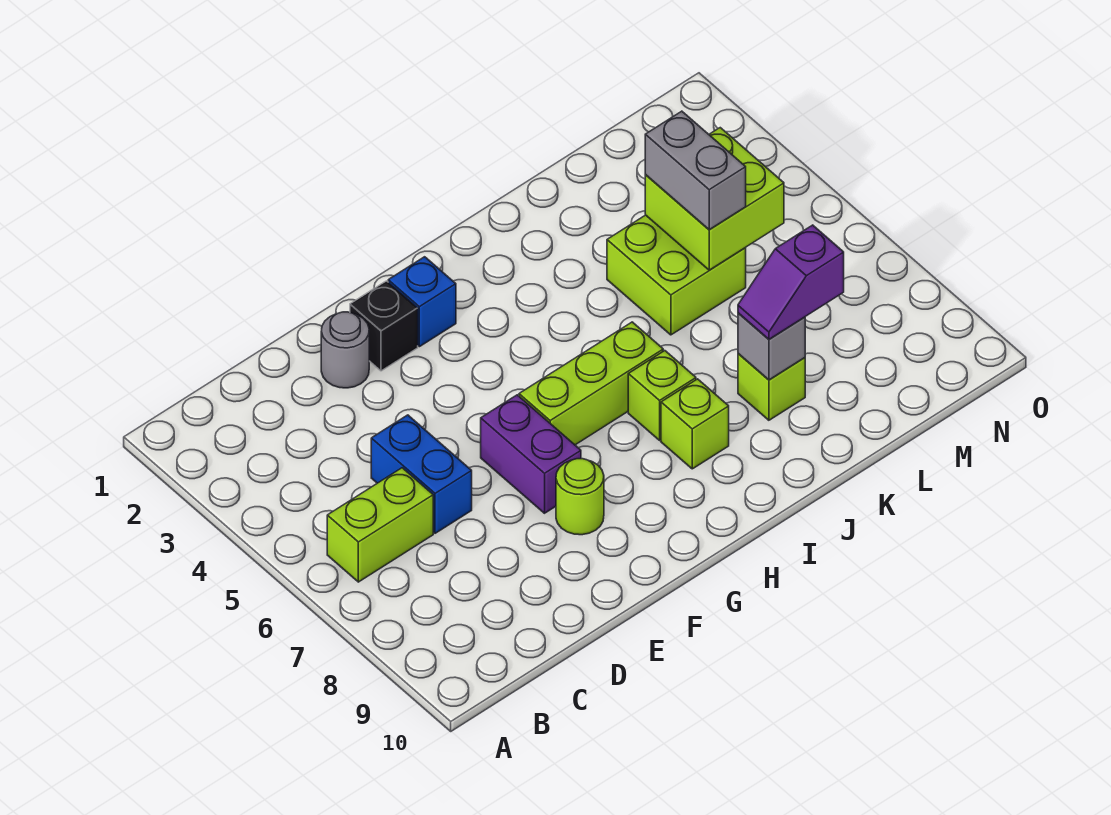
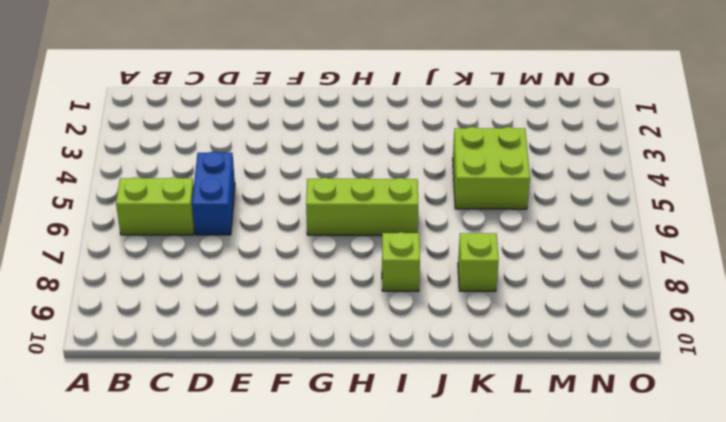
none -> grey 1x1 round brick [321,312,369,388]
none -> black 1x1 brick [350,281,418,371]
none -> purple 1x2 brick [481,395,581,513]

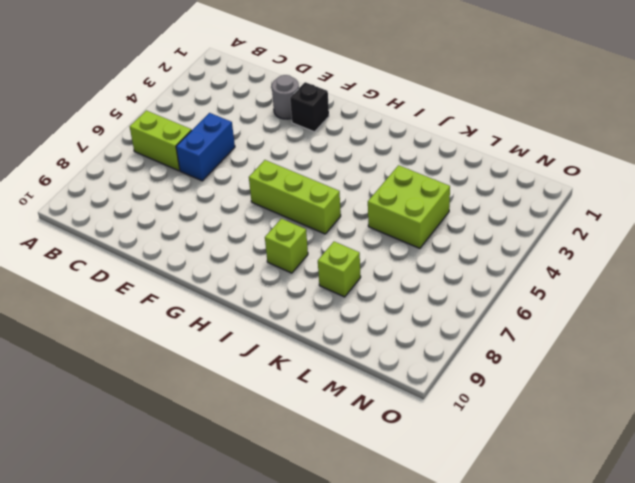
none -> purple 1x2 brick [481,395,581,513]
none -> lime 1x1 round brick [556,459,604,535]
none -> blue 1x1 brick [388,257,456,347]

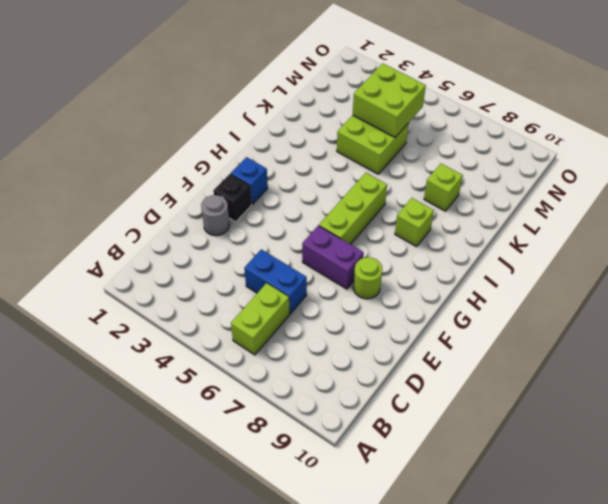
none -> lime 1x1 brick [628,351,696,440]
none -> grey 1x1 brick [738,313,805,380]
none -> purple 1x2 slope [738,225,844,339]

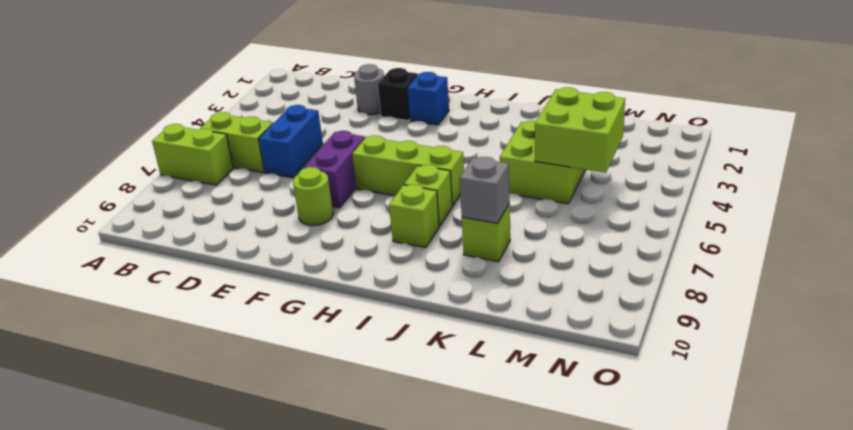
lime 1x2 brick [152,124,233,185] -> none
none -> purple 1x2 slope [738,225,844,339]
none -> grey 1x2 brick [645,111,746,230]

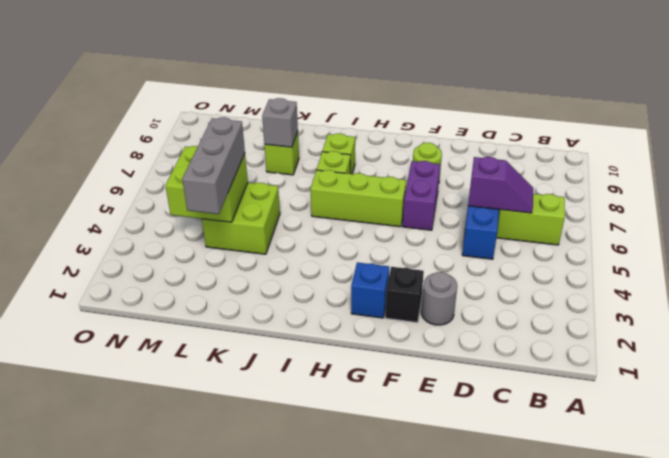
purple 1x2 slope [468,157,533,213] -> purple 1x2 slope moved to [738,225,844,339]
grey 1x3 brick [182,117,245,214] -> grey 1x2 brick [645,111,746,230]

